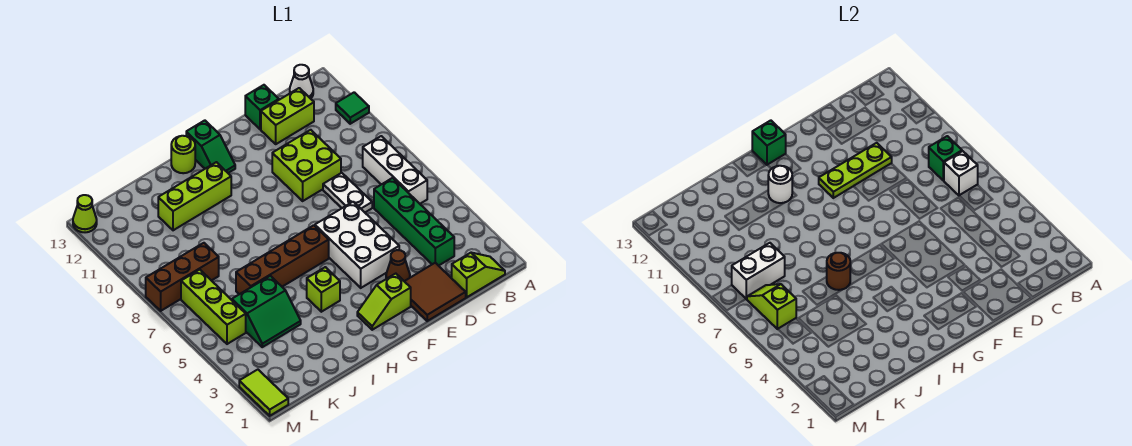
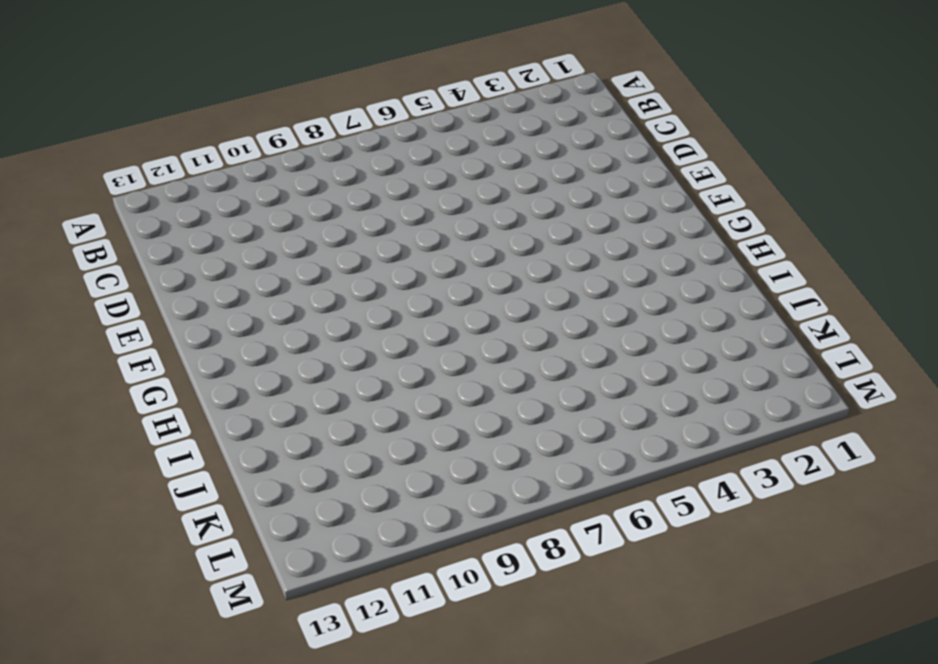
none -> green 1x1 tile [336,92,369,124]
none -> lime 1x2 slope [452,253,505,297]
none -> white 1x3 brick [363,136,427,204]
none -> white 1x1 cone [290,65,313,99]

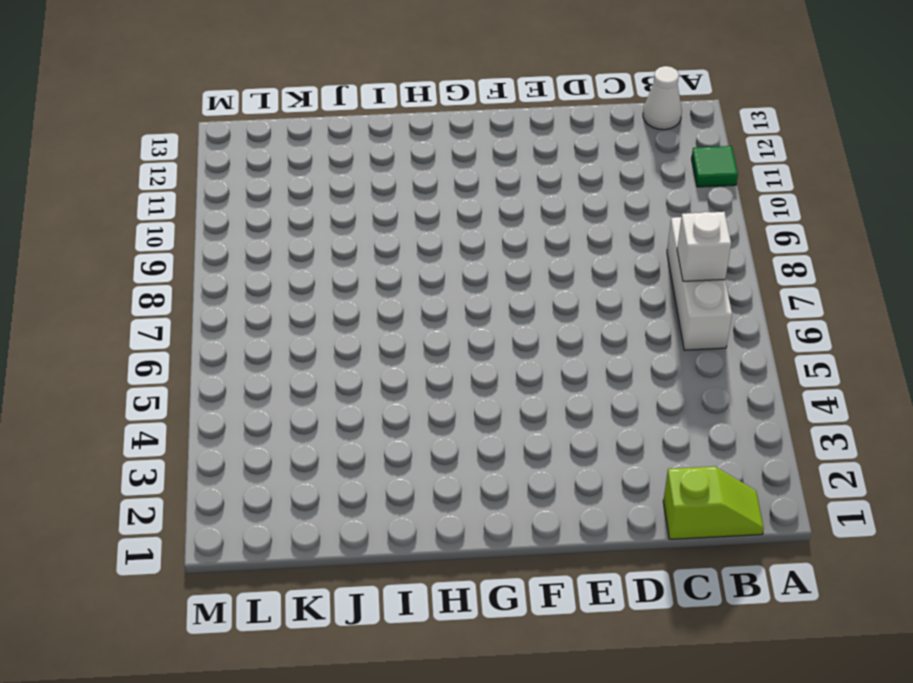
none -> green 1x4 brick [374,178,454,266]
none -> lime 1x2 brick [261,88,314,144]
none -> brown 2x2 tile [404,263,466,321]
none -> white 1x2 plate [323,173,372,212]

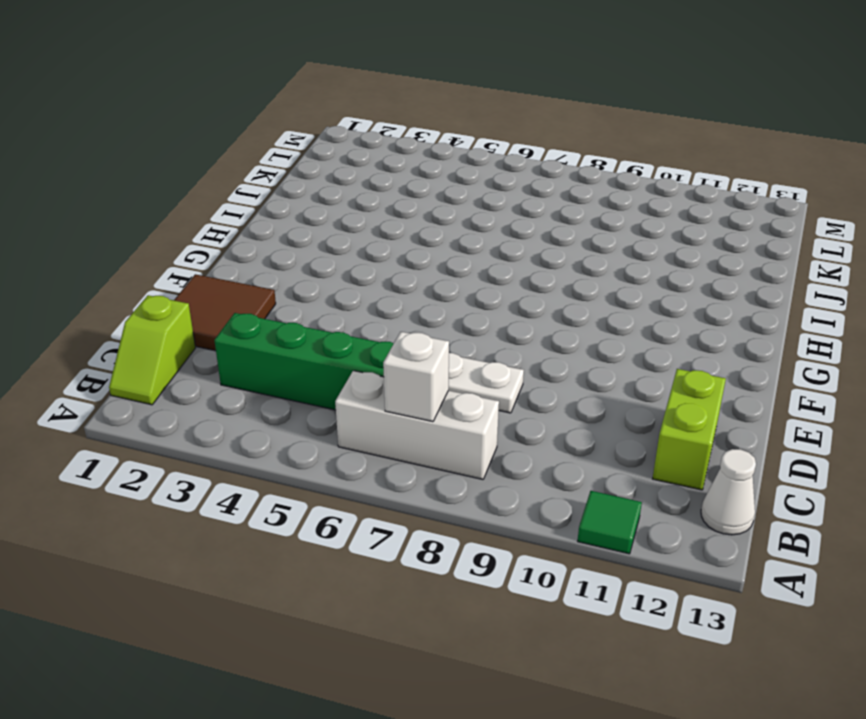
none -> lime 2x2 brick [272,130,341,201]
none -> green 1x1 brick [245,85,279,129]
none -> brown 1x1 cone [386,250,410,281]
none -> white 2x3 brick [315,202,399,288]

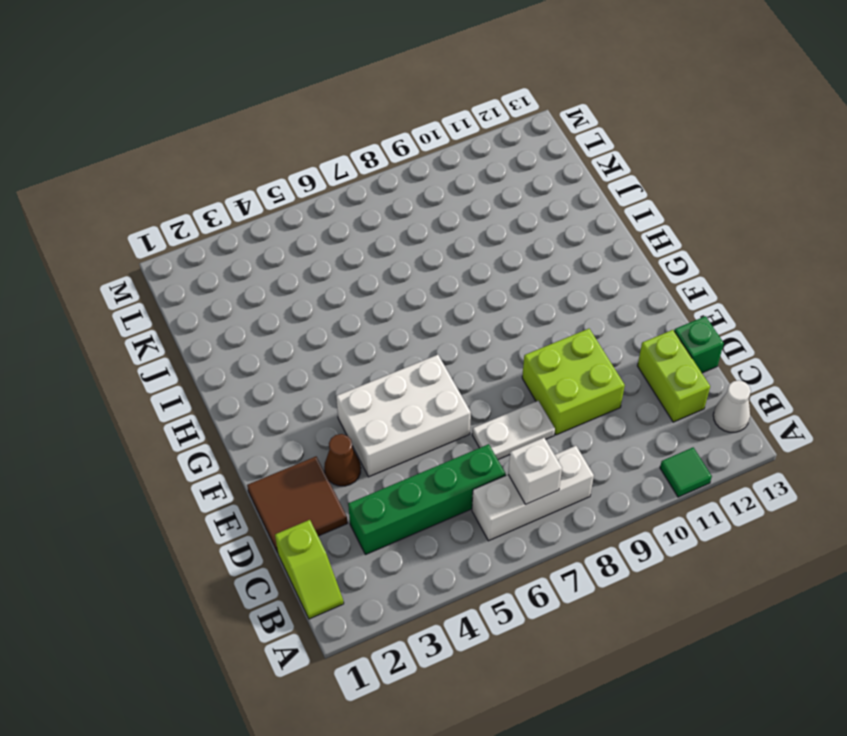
none -> lime 1x2 slope [357,274,411,330]
none -> brown 1x4 brick [236,225,329,294]
none -> green 1x2 slope [186,120,235,173]
none -> lime 1x1 brick [307,267,340,312]

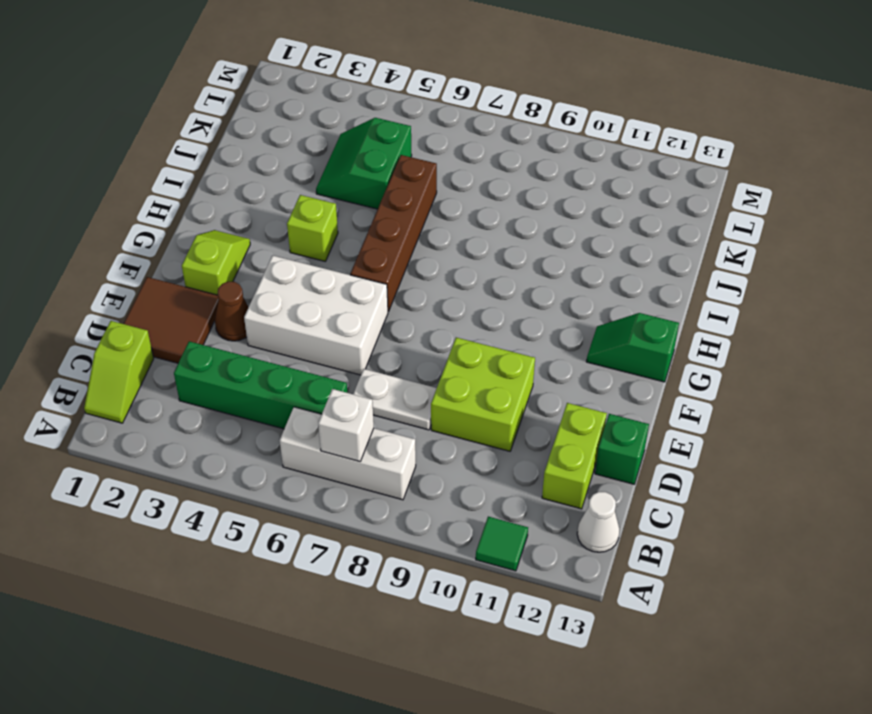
none -> lime 1x3 brick [158,162,231,230]
none -> lime 1x1 round brick [171,136,195,173]
none -> brown 1x3 brick [146,243,219,311]
none -> lime 1x3 brick [181,270,246,344]

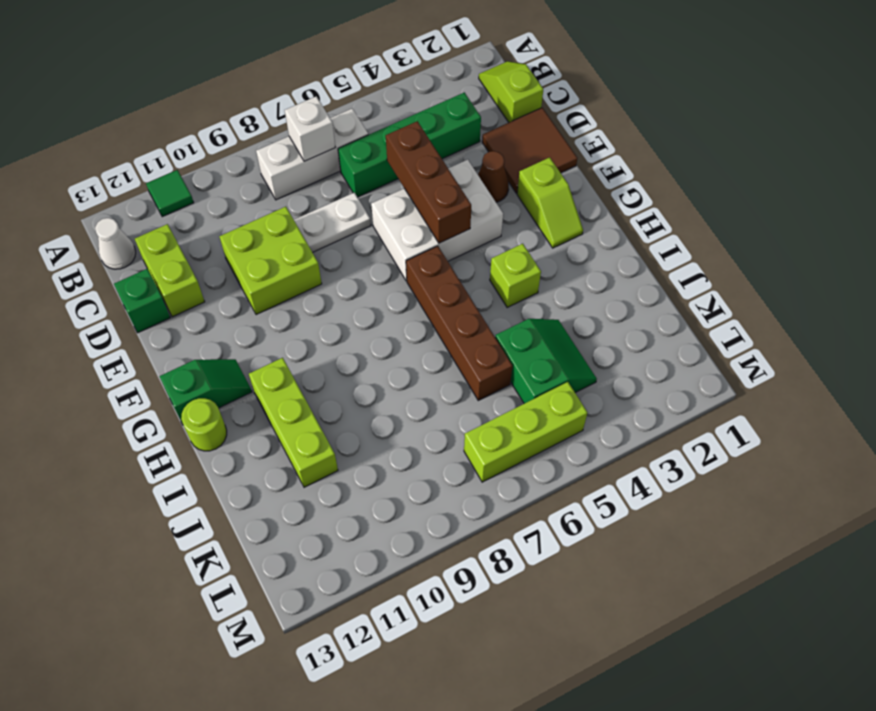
brown 1x3 brick [386,121,471,243] -> brown 1x3 brick moved to [146,243,219,311]
none -> lime 1x2 tile [239,370,288,416]
none -> lime 1x1 cone [73,195,97,232]
none -> green 1x1 brick [929,136,962,181]
none -> lime 1x3 plate [819,143,892,198]

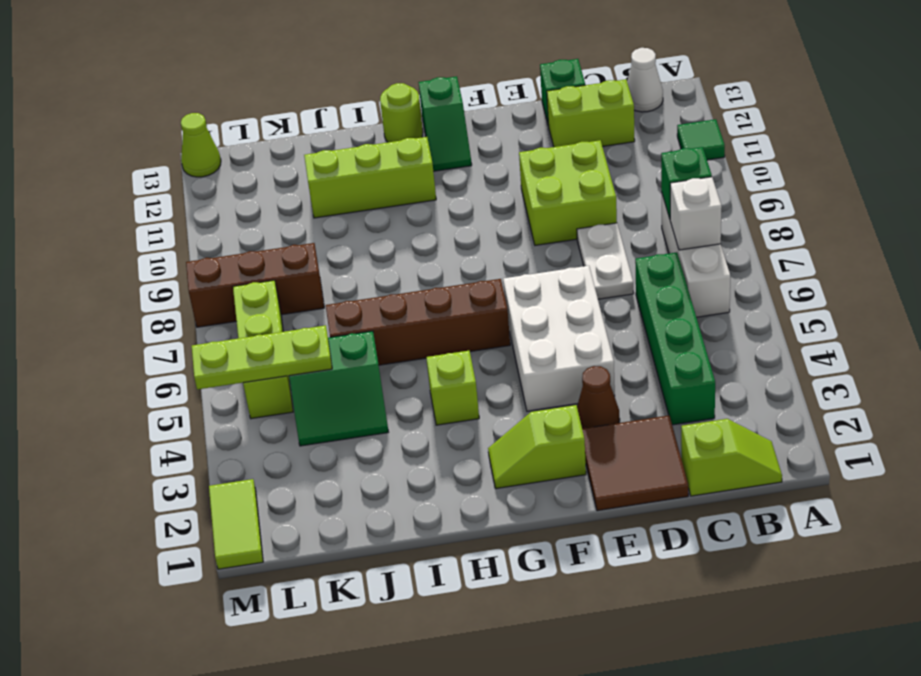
lime 1x3 plate [192,325,332,389] -> lime 1x3 plate moved to [819,143,892,198]
none -> green 1x1 brick [752,120,786,165]
none -> white 1x1 round brick [768,166,792,203]
none -> brown 1x1 round brick [827,253,850,290]
none -> white 1x2 brick [732,243,785,299]

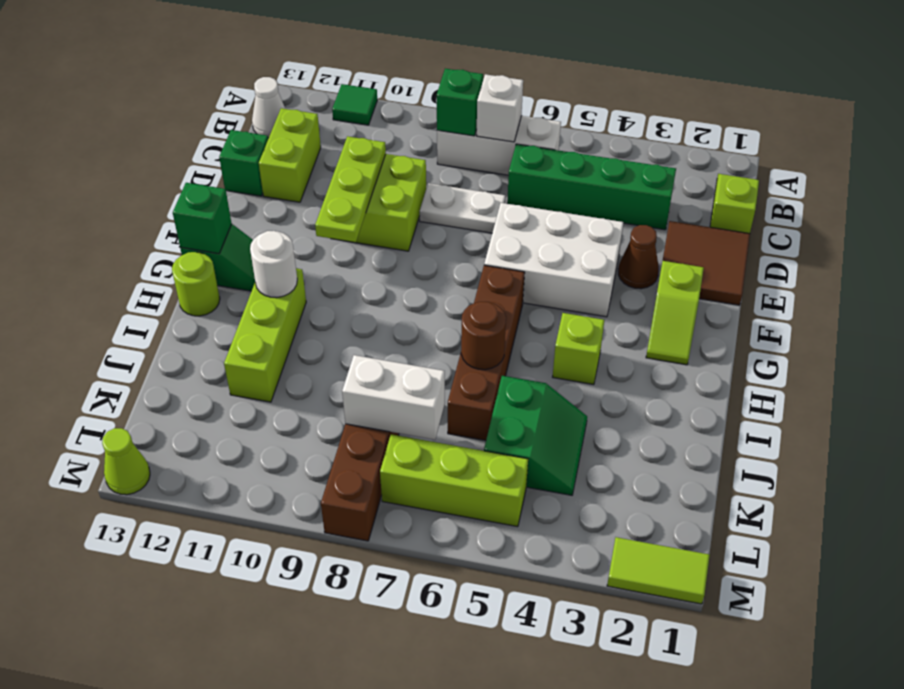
white 1x2 brick [342,355,445,440] -> white 1x2 brick turned to [732,243,785,299]
none -> lime 1x2 slope [747,284,796,329]

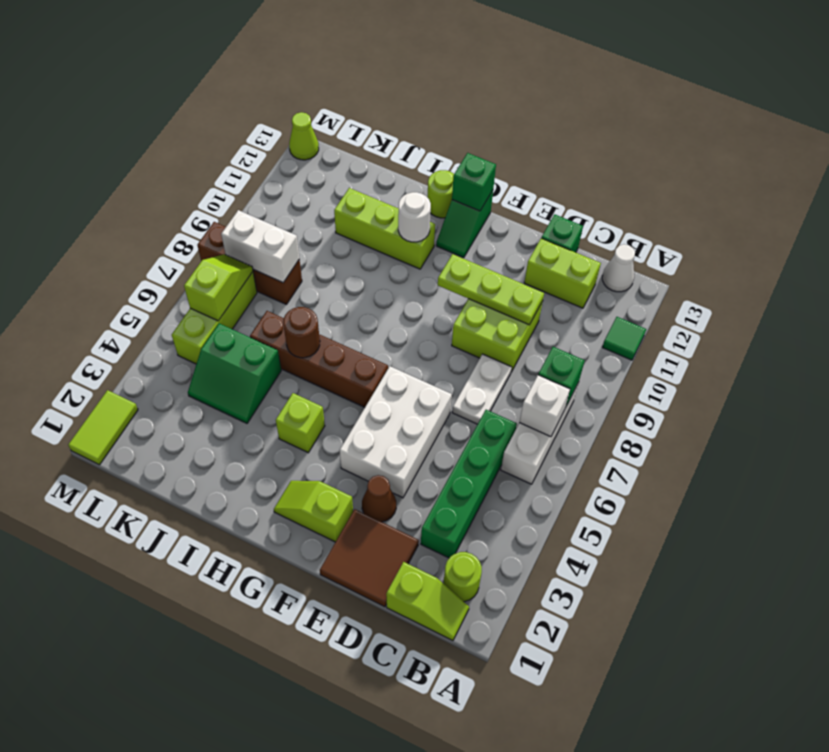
lime 1x1 round brick [444,552,482,602] -> none

